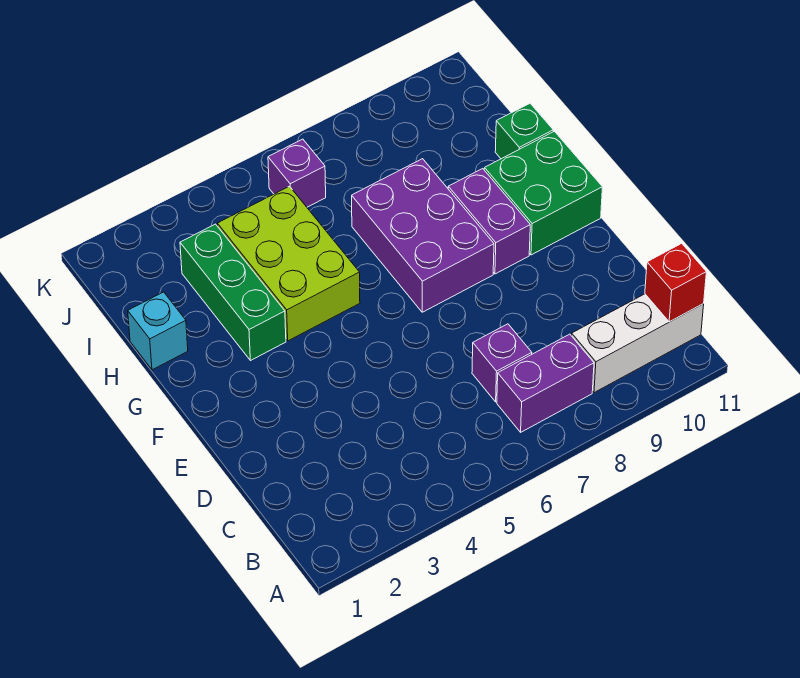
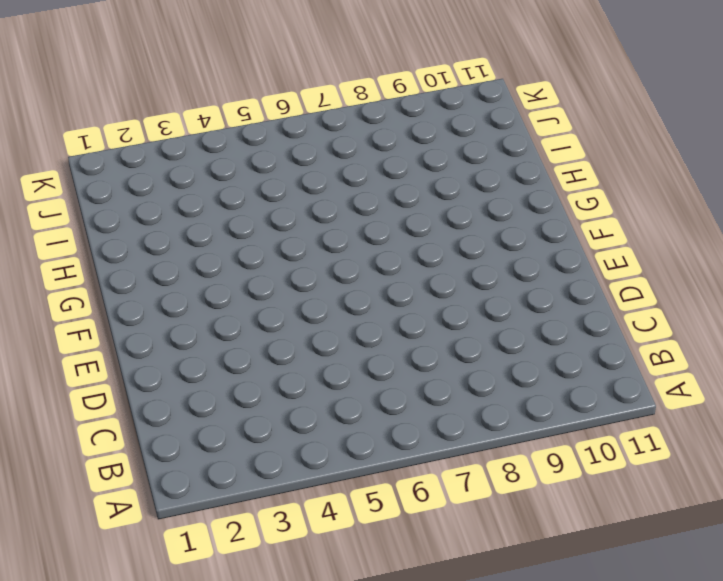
none -> purple 1x2 brick [497,334,594,432]
none -> white 1x3 brick [572,294,704,393]
none -> purple 1x1 brick [472,324,532,402]

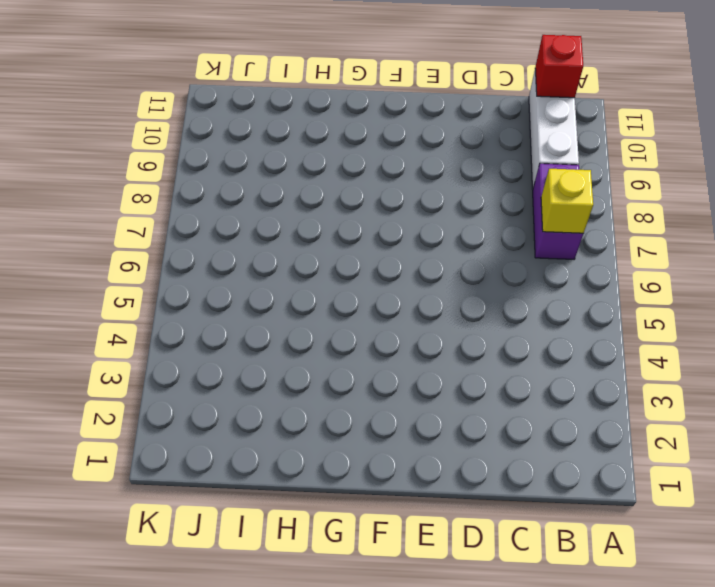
yellow 1x1 brick [541,169,593,233] -> none
none -> purple 1x1 brick [472,324,532,402]
none -> purple 2x3 brick [352,159,494,312]
none -> purple 1x2 brick [448,169,530,274]

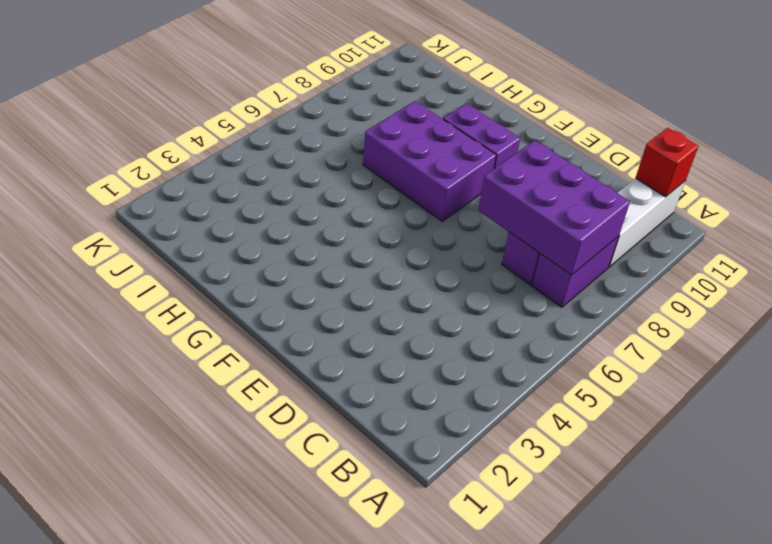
purple 2x3 brick [478,140,630,275] -> none
none -> green 2x2 brick [484,131,602,255]
none -> green 1x3 brick [180,224,286,361]
none -> lime 2x3 brick [217,186,360,341]

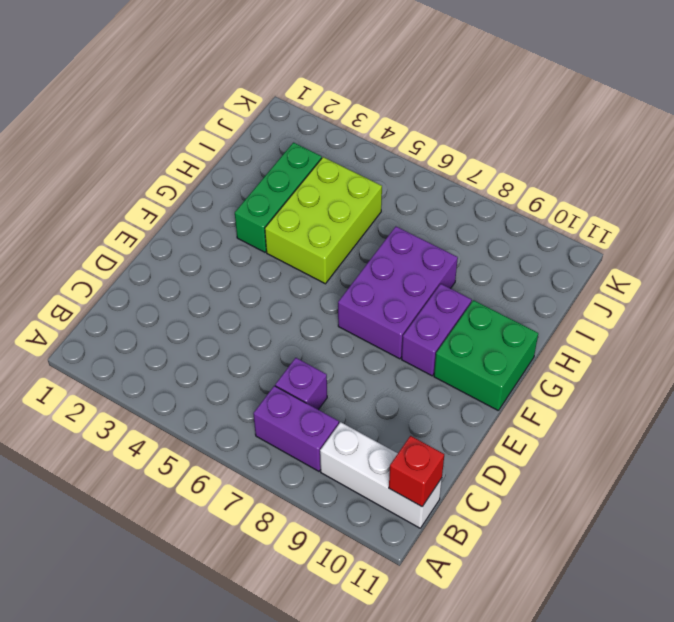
none -> cyan 1x1 brick [128,292,188,370]
none -> green 1x1 brick [495,103,553,159]
none -> purple 1x1 brick [268,139,326,207]

